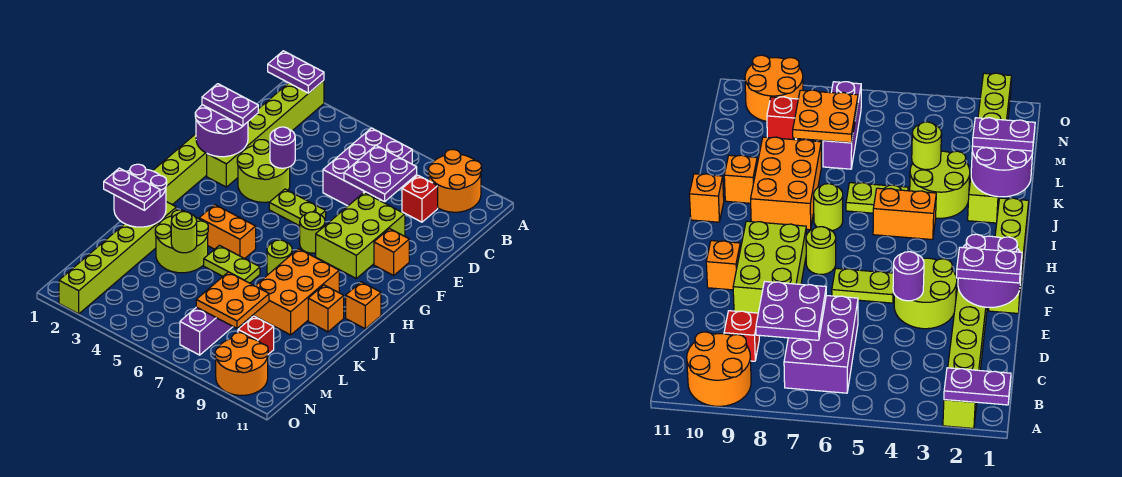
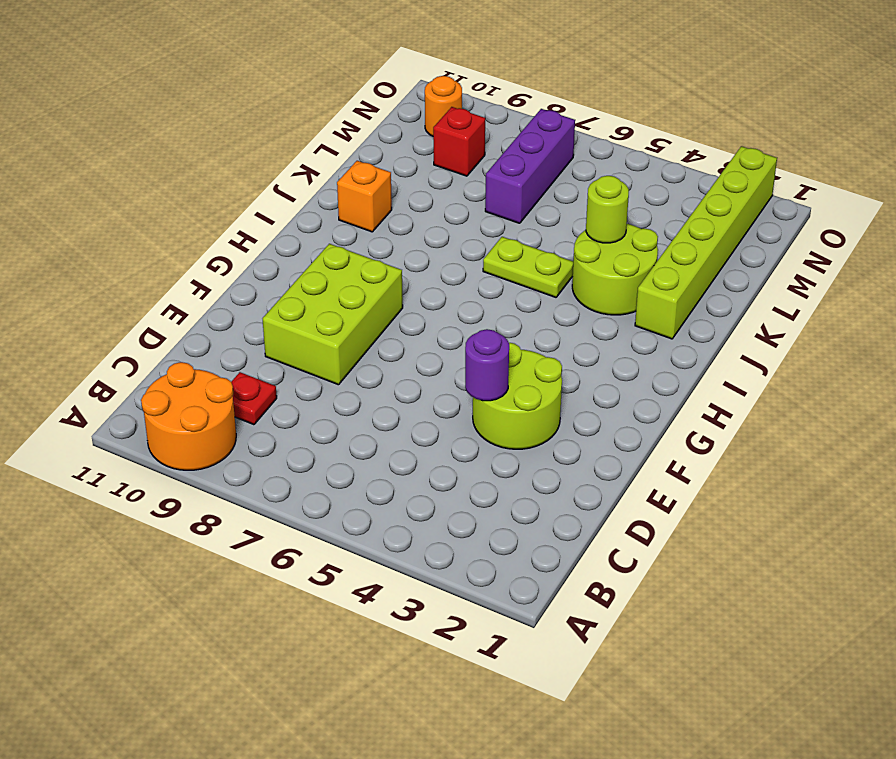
red 1x1 plate [231,372,277,425] -> red 1x1 brick [402,175,438,222]
orange 1x1 round brick [425,76,462,136] -> orange 2x2 round brick [215,333,268,395]
none -> lime 1x6 brick [207,80,324,187]
none -> purple 2x3 brick [323,128,412,206]
none -> lime 1x4 brick [153,134,207,205]
none -> lime 1x2 plate [269,189,326,226]

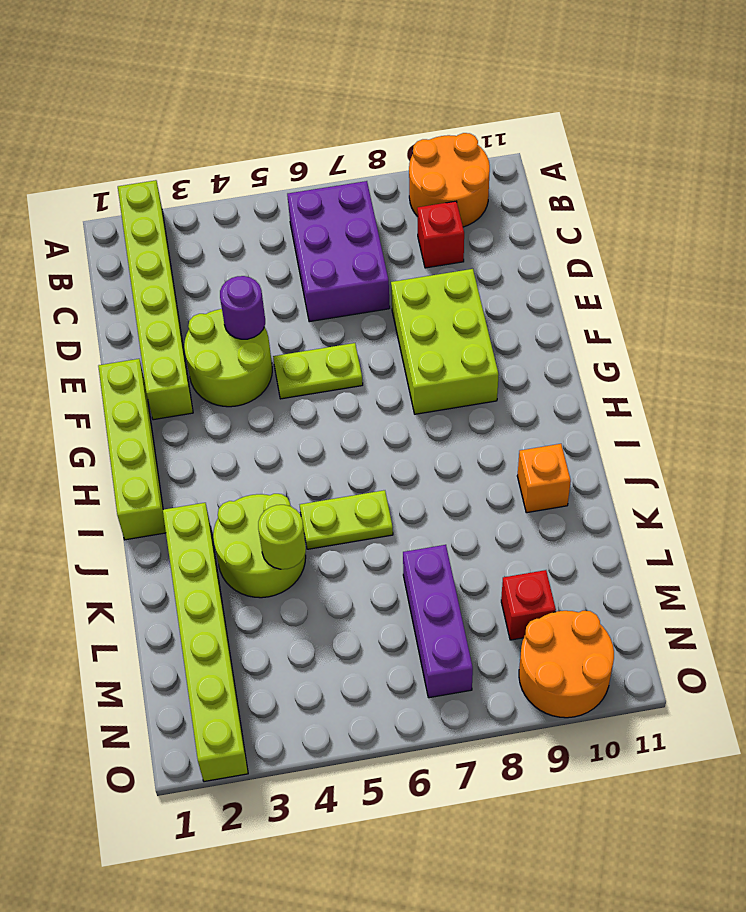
none -> orange 1x1 brick [374,229,409,275]
none -> lime 1x1 round brick [300,212,325,253]
none -> orange 1x2 brick [199,205,256,259]
none -> lime 1x1 round brick [267,240,292,275]

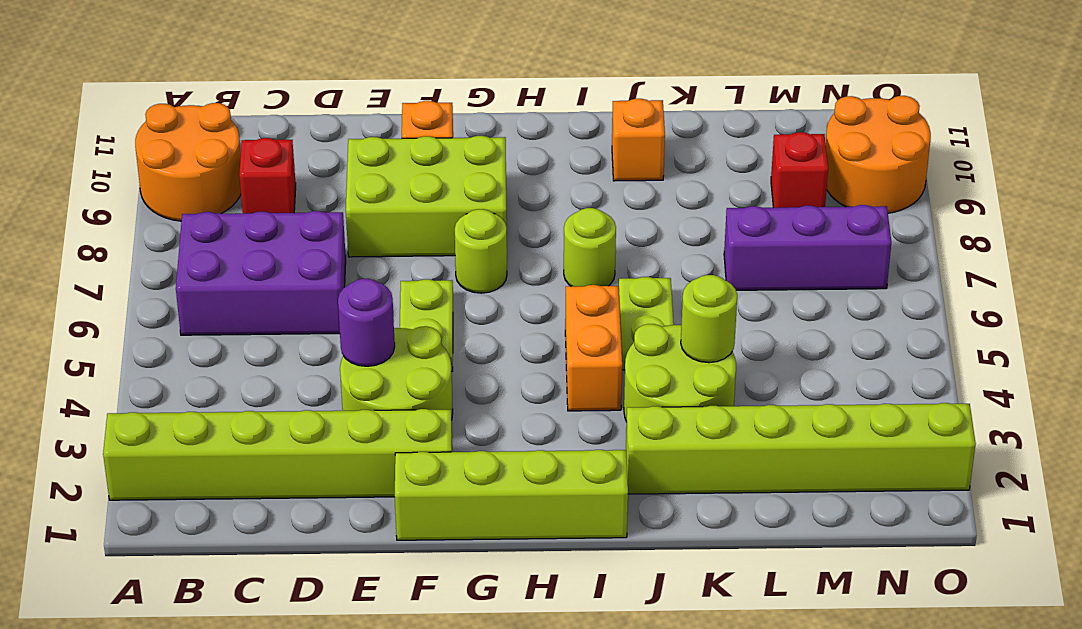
none -> orange 2x3 brick [254,249,339,335]
none -> orange 1x1 brick [346,282,381,329]
none -> purple 1x2 plate [268,51,324,93]
none -> purple 2x2 plate [344,145,417,202]

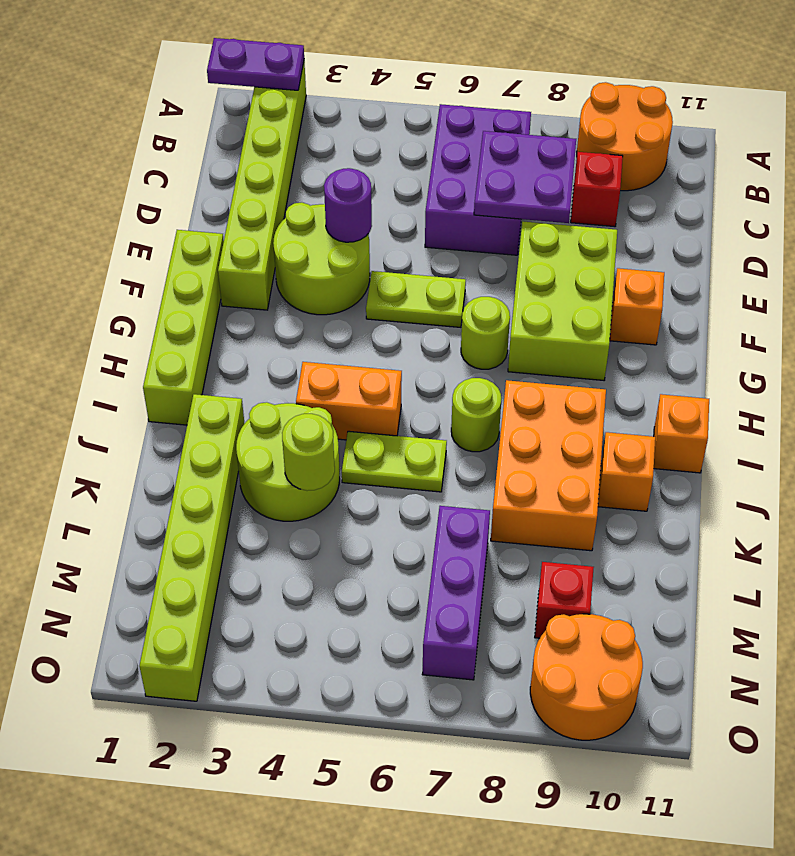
none -> purple 2x2 round brick [195,105,248,157]
none -> purple 2x2 round brick [114,164,167,227]
none -> orange 2x2 plate [196,272,269,328]
none -> purple 1x2 plate [202,84,258,126]

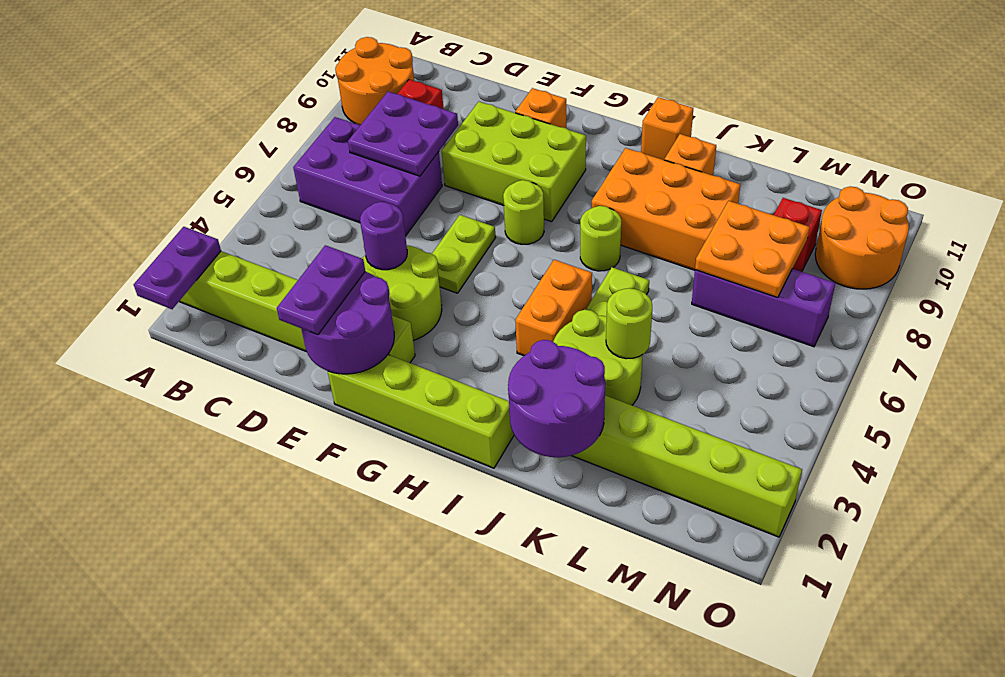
none -> purple 1x2 plate [104,168,160,210]

